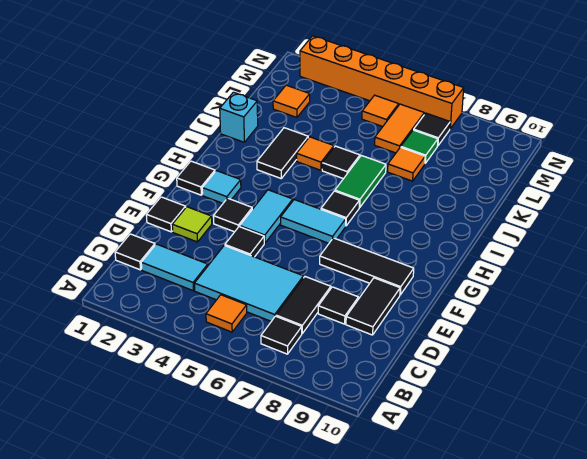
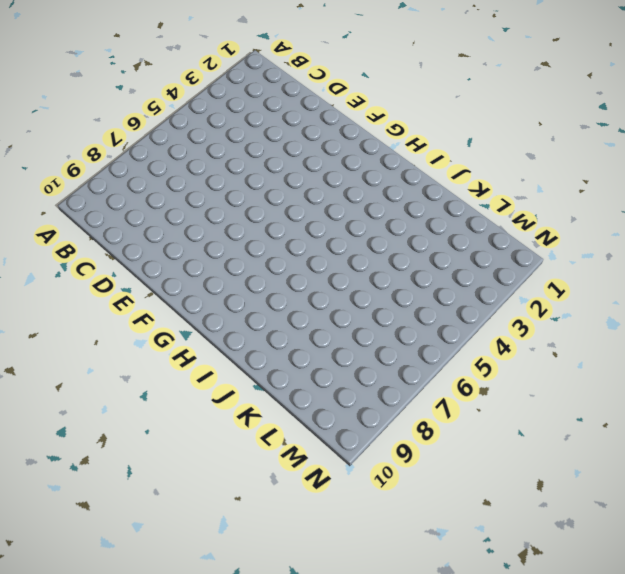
none -> orange 1x1 tile [206,295,247,332]
none -> black 1x1 tile [261,316,302,354]
none -> black 1x1 tile [115,234,155,270]
none -> cyan 1x2 tile [141,244,208,291]

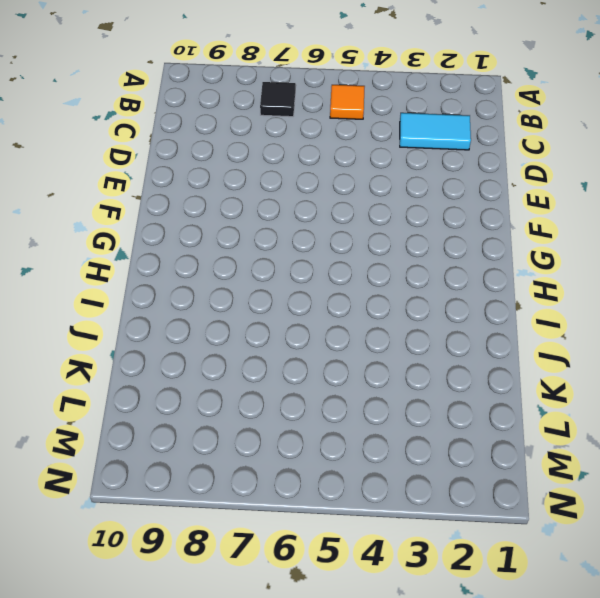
none -> black 1x1 tile [115,234,155,270]
none -> cyan 2x3 tile [194,245,303,321]
none -> black 1x2 tile [276,277,331,333]
none -> black 1x1 tile [318,287,358,324]

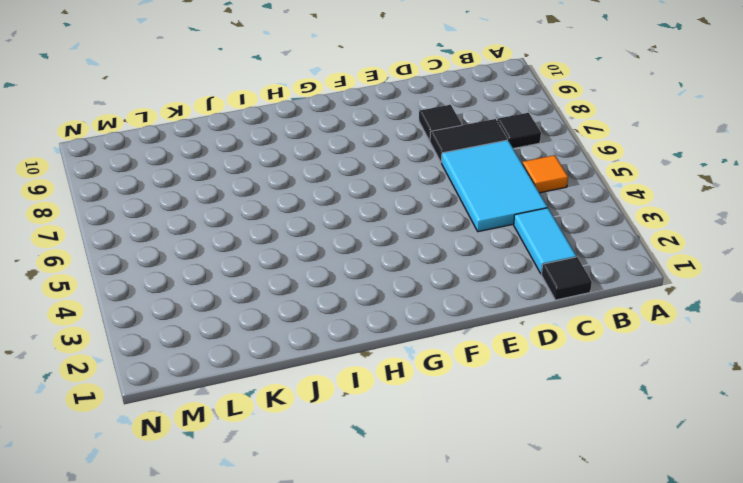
none -> black 1x2 tile [346,278,400,335]
none -> black 1x1 tile [146,197,186,232]
none -> lime 1x1 tile [172,207,212,242]
none -> black 1x1 tile [225,227,264,257]

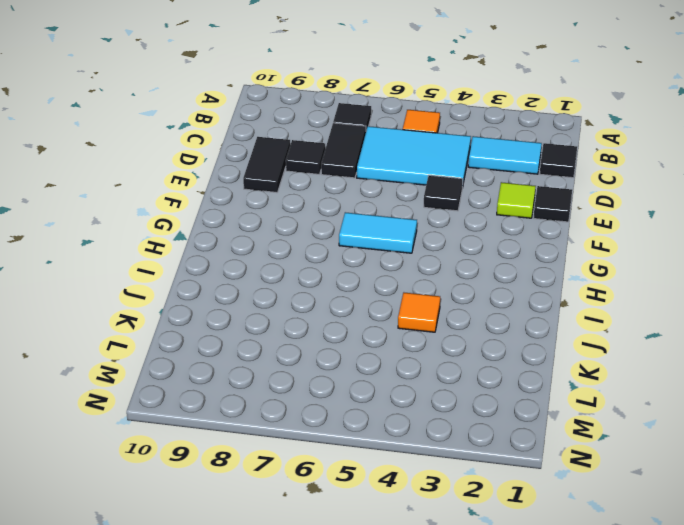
none -> black 1x1 tile [213,198,252,232]
none -> cyan 1x2 tile [240,190,293,243]
none -> black 1x3 tile [320,238,414,295]
none -> black 1x1 tile [177,161,215,195]

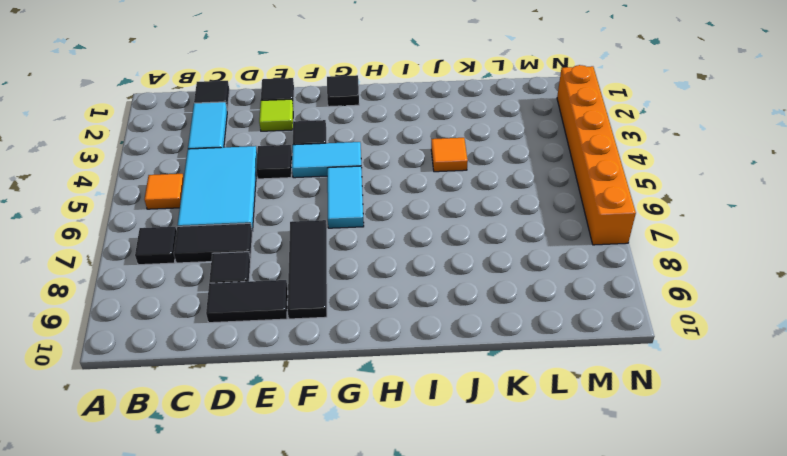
none -> cyan 1x1 tile [202,171,241,203]
none -> black 1x1 tile [321,191,359,226]
none -> black 1x2 tile [257,128,308,178]
none -> green 1x2 tile [335,155,386,208]

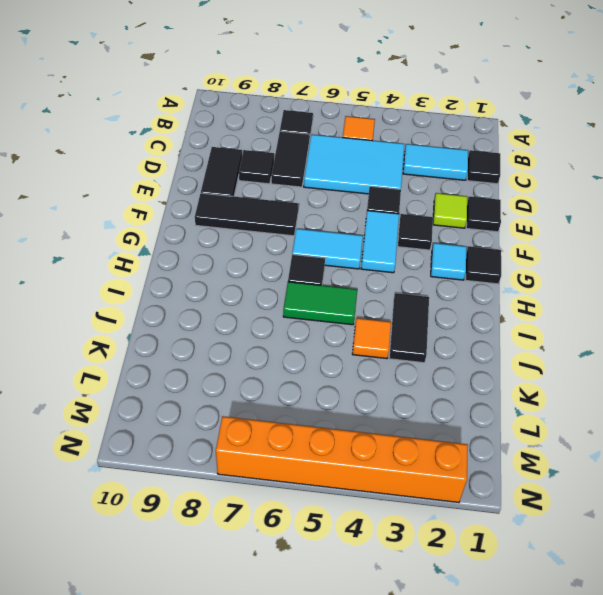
green 1x2 tile [283,282,357,325] -> green 1x2 tile turned to [335,155,386,208]
none -> cyan 1x1 brick [220,92,258,142]
none -> black 1x1 tile [322,146,360,179]
none -> orange 1x1 tile [388,147,425,181]
none -> orange 1x1 tile [273,85,310,117]

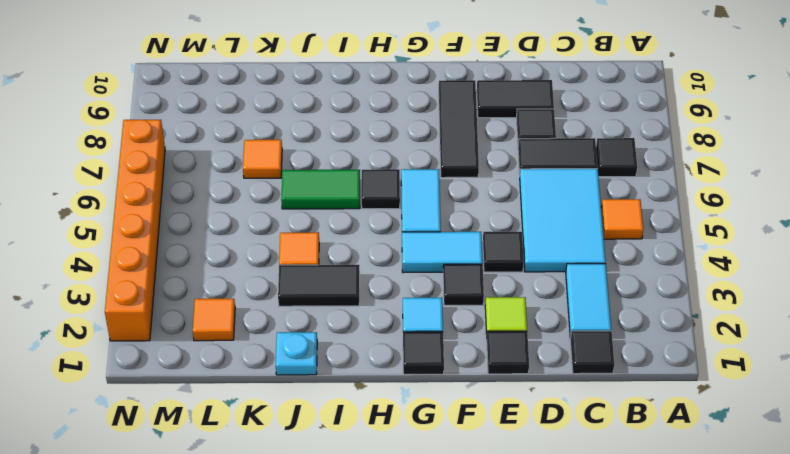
cyan 1x1 plate [276,332,317,375] -> cyan 1x1 brick [220,92,258,142]
none -> black 1x1 tile [322,146,360,179]
none -> orange 1x2 tile [375,104,424,153]
none -> green 1x1 tile [401,130,438,163]
none -> orange 1x1 tile [362,95,399,127]

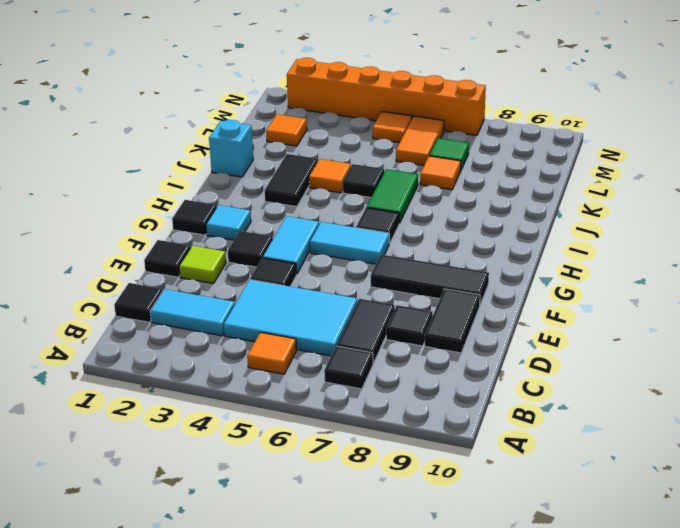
none -> black 1x1 tile [414,113,450,146]

